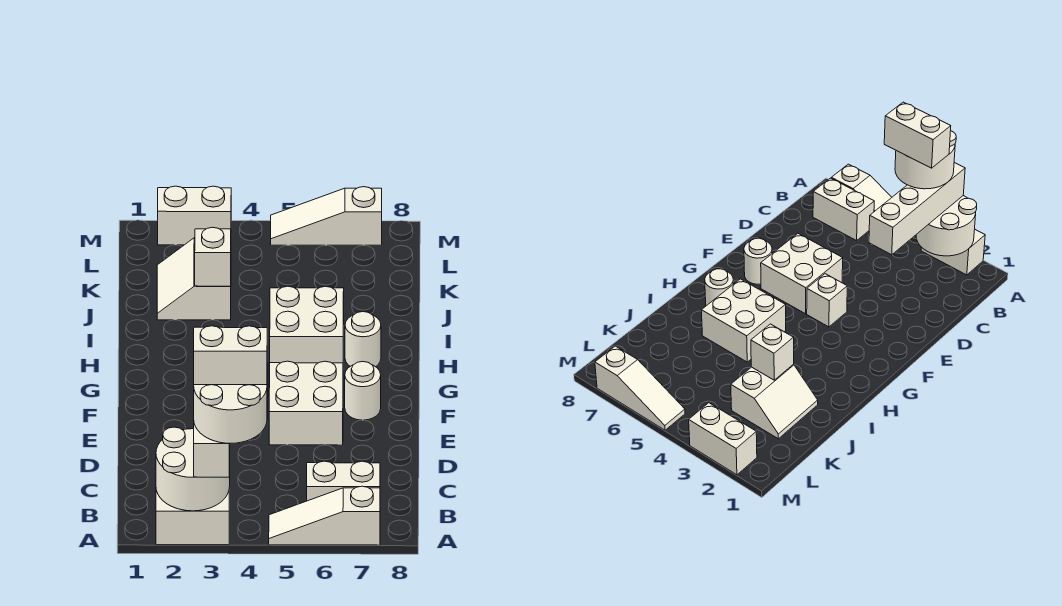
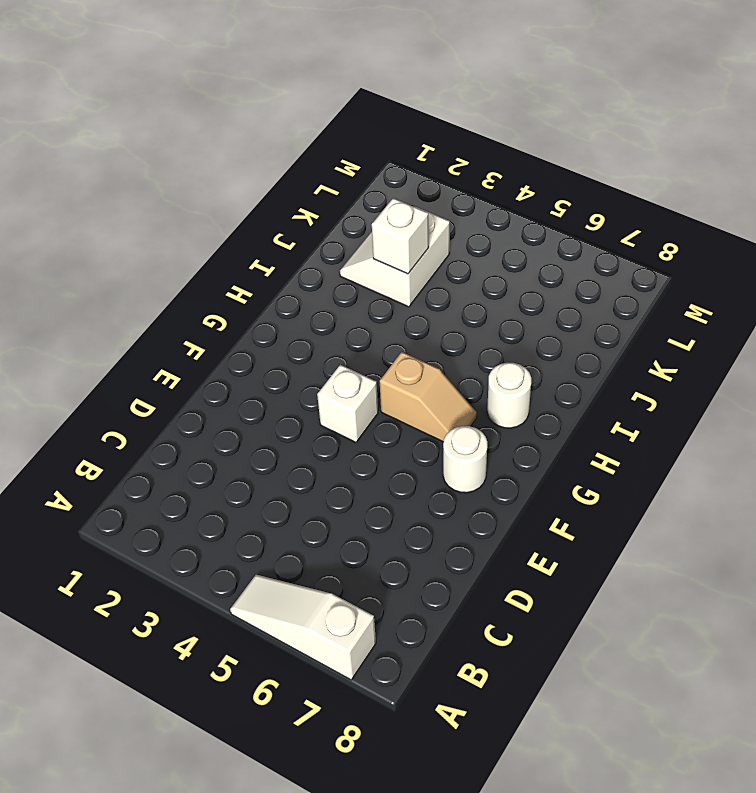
tan 1x2 slope [380,352,477,442] -> none
none -> white 1x2 brick [156,490,229,545]
none -> white 1x2 brick [307,461,380,501]
none -> white 2x2 brick [269,361,343,445]

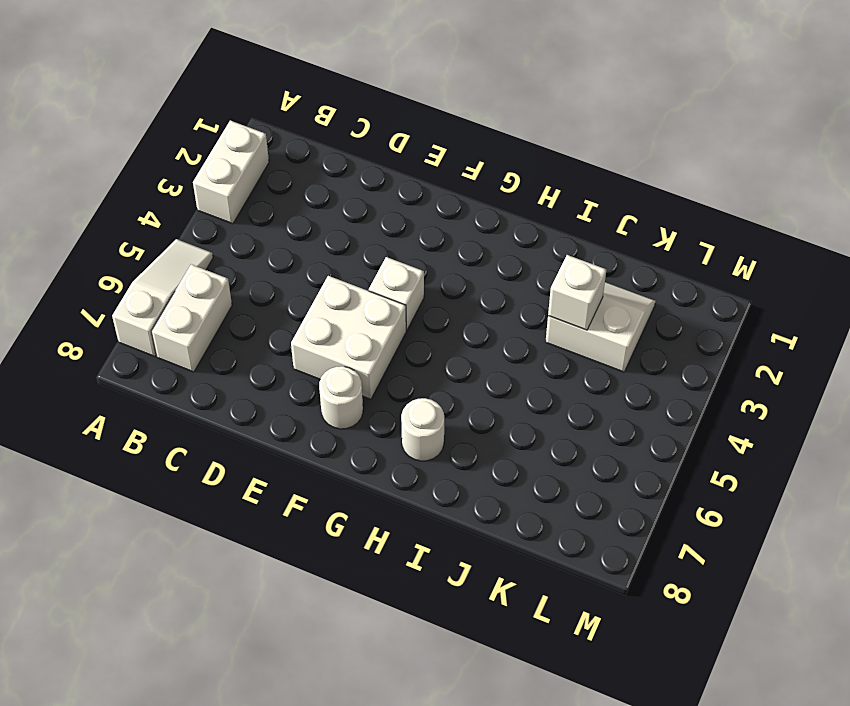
none -> white 2x2 brick [270,286,344,363]
none -> white 1x2 brick [158,186,231,245]
none -> white 1x3 slope [271,187,382,245]

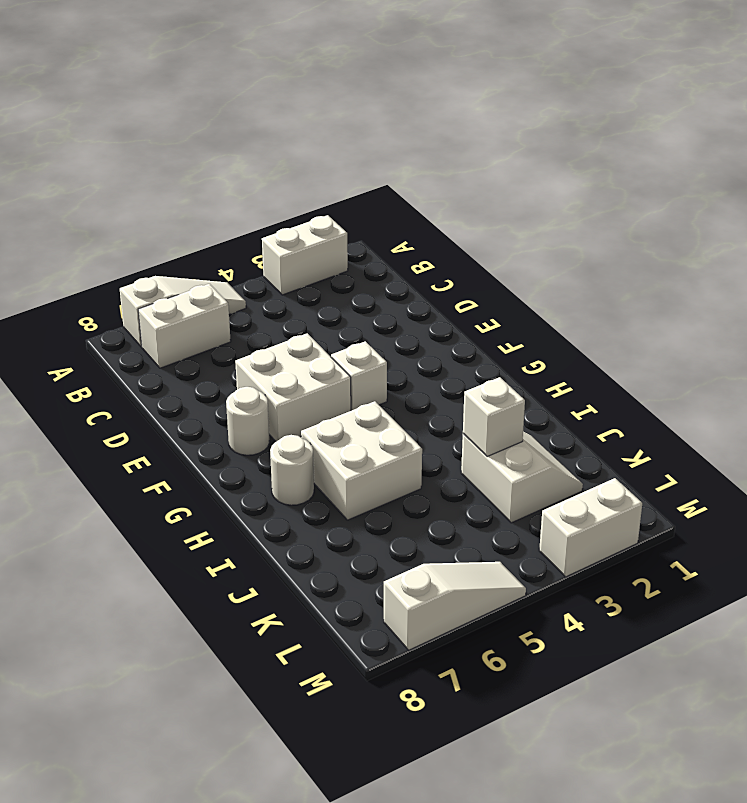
none -> white 2x2 round brick [156,427,230,511]
none -> white 1x4 brick [194,424,230,477]
none -> white 2x2 round brick [194,385,267,444]

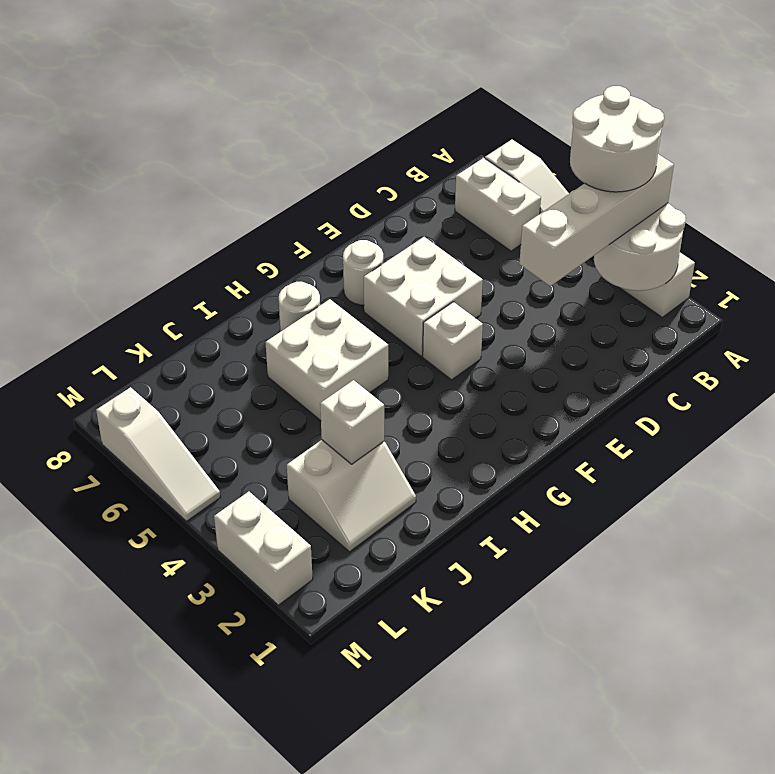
none -> white 1x2 brick [194,326,267,385]

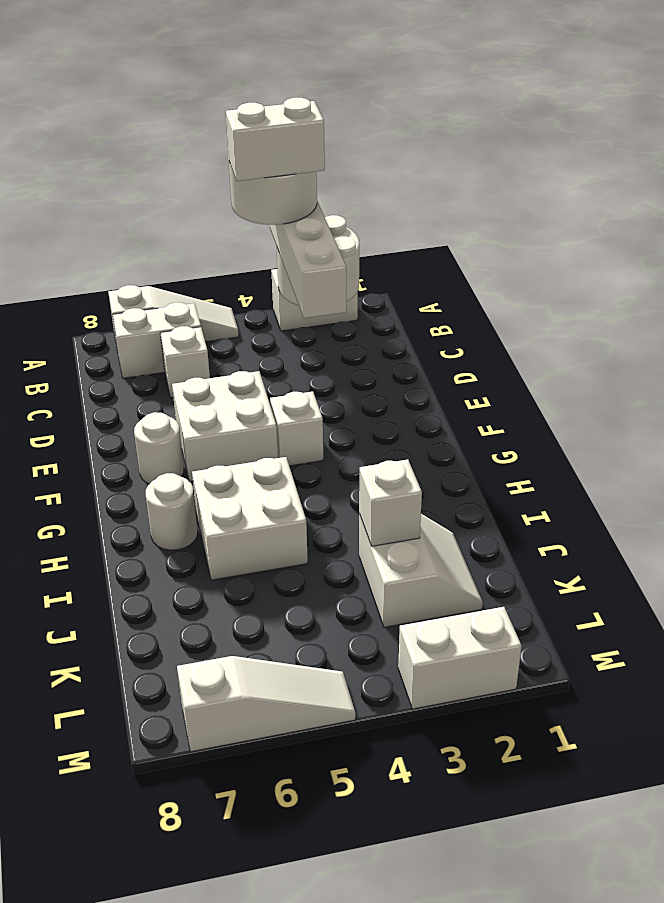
white 1x1 brick [160,326,210,398] -> none

